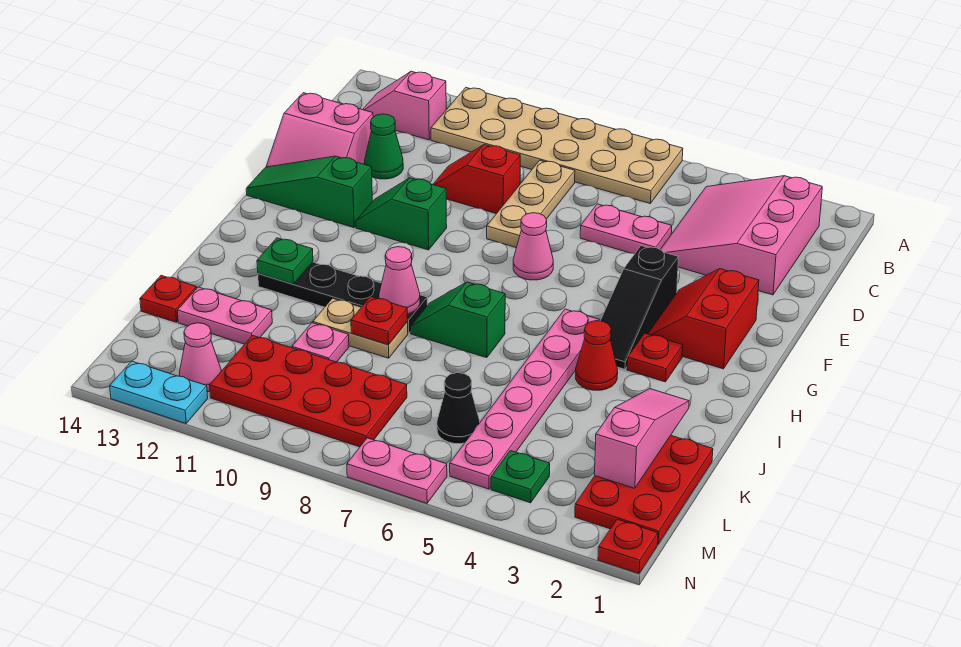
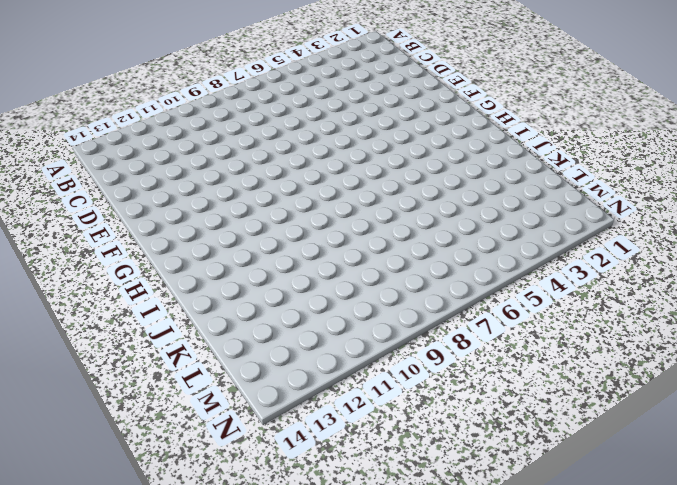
none -> tan 2x6 plate [431,88,683,203]
none -> pink 3x3 slope [660,176,822,295]
none -> pink 1x2 slope [363,71,446,140]
none -> tan 1x3 plate [487,160,575,248]

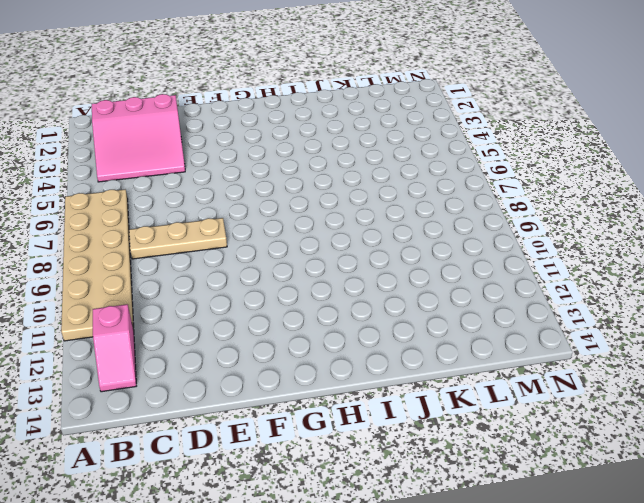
none -> pink 1x2 plate [580,204,672,254]
none -> red 1x2 slope [433,145,520,214]
none -> green 1x1 cone [365,114,403,179]
none -> pink 2x2 slope [266,93,373,167]

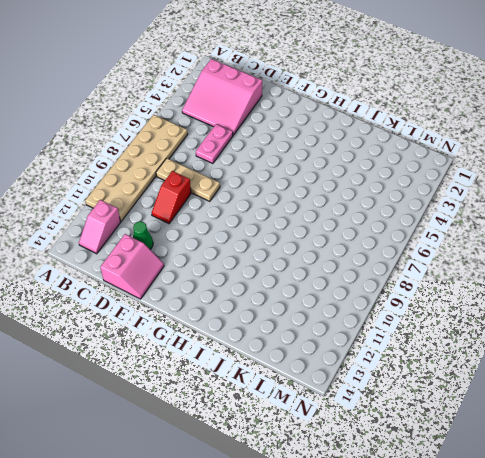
none -> red 2x2 slope [648,269,759,369]
none -> black 1x3 slope [600,246,679,369]
none -> pink 1x1 cone [513,213,553,280]
none -> green 1x2 slope [356,178,447,250]

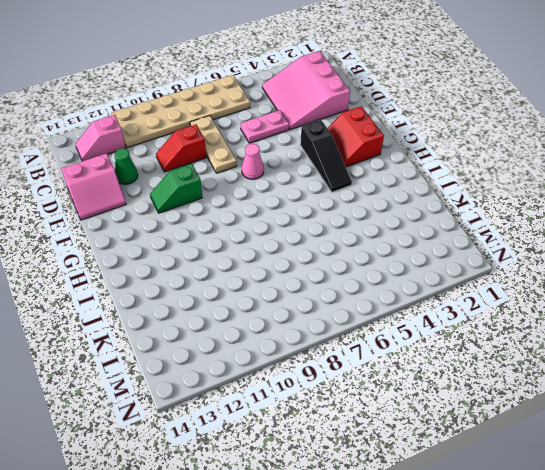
none -> green 1x3 slope [246,156,372,228]
none -> red 1x1 plate [627,333,683,382]
none -> pink 1x6 plate [450,309,600,489]
none -> red 1x1 cone [576,321,618,390]

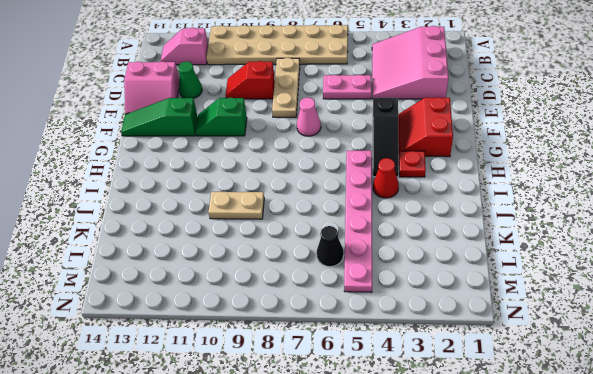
none -> green 1x2 slope [410,282,505,358]
none -> black 1x4 plate [258,262,427,333]
none -> red 2x3 plate [575,436,713,544]
none -> pink 1x1 plate [292,323,349,362]

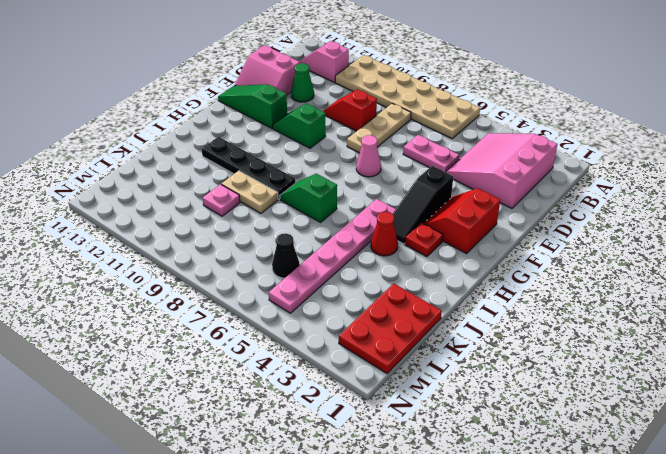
none -> pink 1x2 plate [177,287,272,344]
none -> red 1x1 plate [140,275,196,322]
none -> red 2x4 plate [210,336,407,447]
none -> green 1x1 plate [491,451,550,503]

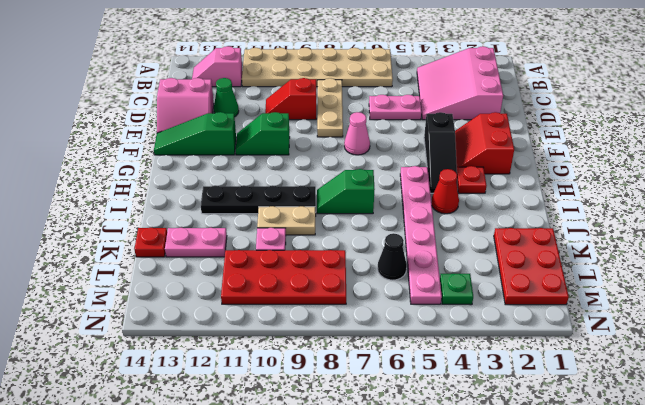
none -> pink 1x1 cone [179,323,221,392]
none -> red 1x1 plate [598,519,658,574]
none -> pink 1x2 plate [347,438,447,503]
none -> cyan 1x2 plate [110,361,208,423]

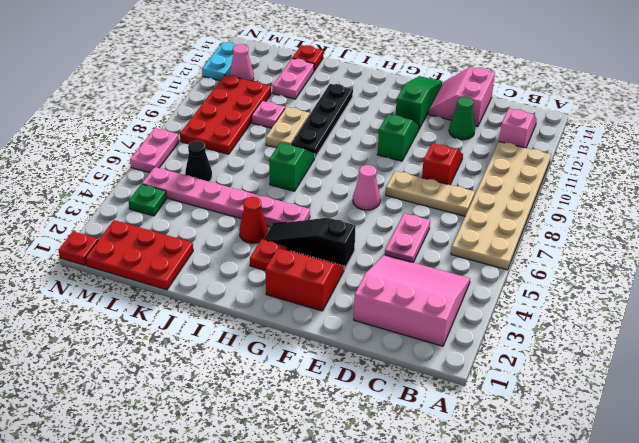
none -> pink 1x1 cone [379,247,420,314]
none -> green 1x1 plate [257,238,313,284]
none -> pink 1x3 slope [595,389,689,488]
none -> red 1x1 plate [351,297,408,345]

